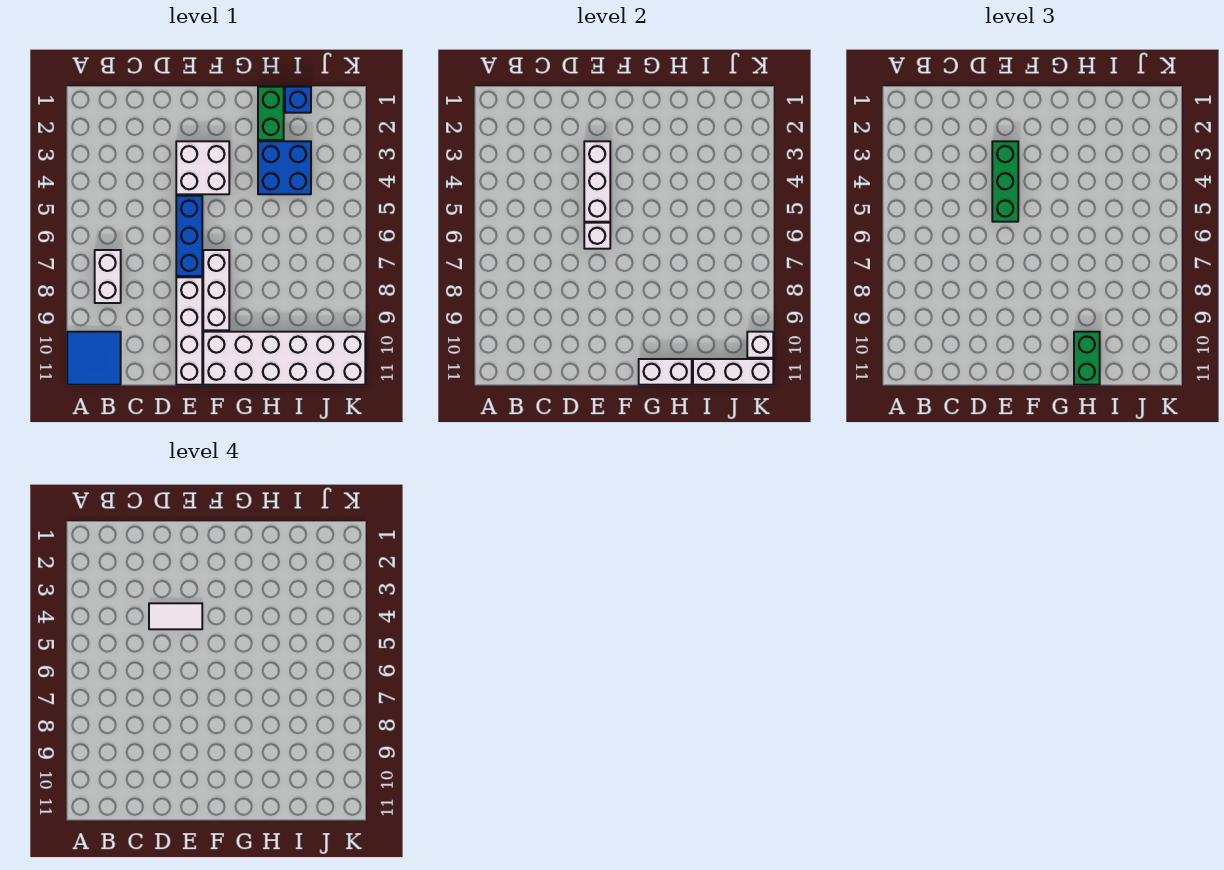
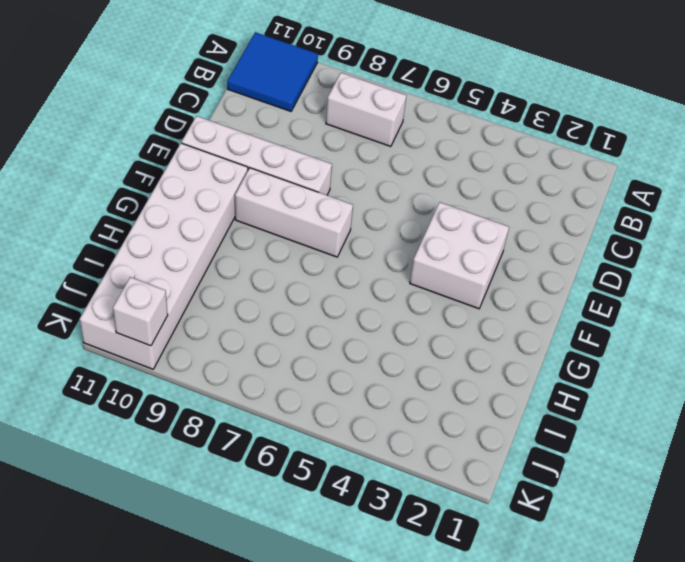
none -> blue 1x3 brick [176,196,202,276]
none -> green 1x2 brick [258,87,284,140]
none -> blue 2x2 brick [258,141,311,194]

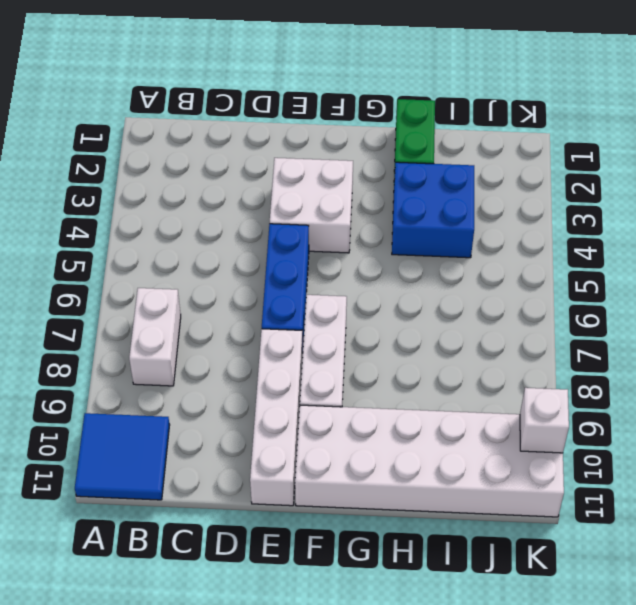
none -> blue 1x1 brick [285,87,311,113]
none -> white 1x3 brick [584,141,610,222]
none -> white 1x1 brick [584,223,610,249]

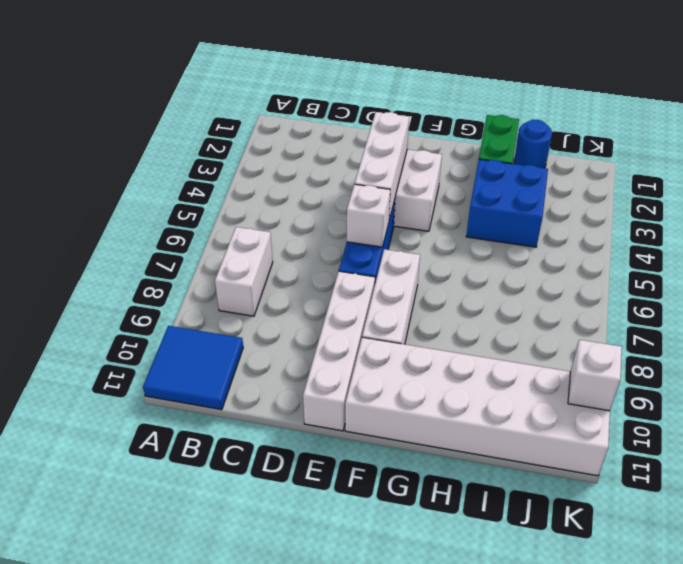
blue 1x1 round brick [514,120,552,168] -> blue 1x1 brick [285,87,311,113]
none -> white 1x2 brick [639,359,692,385]
none -> white 1x3 brick [693,359,773,385]
none -> green 1x3 brick [992,141,1018,222]

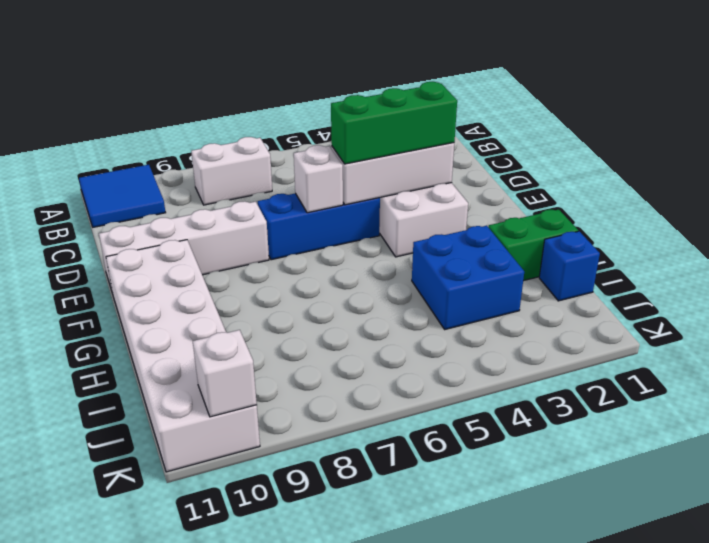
none -> white 1x3 brick [203,250,229,330]
none -> white 1x2 brick [639,359,692,385]
none -> white 1x3 brick [693,359,773,385]

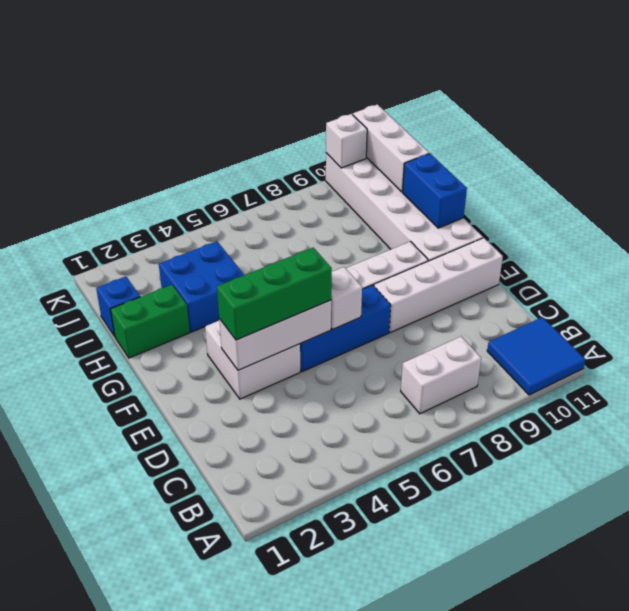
blue 1x2 brick [403,154,467,228] -> white 1x2 brick [639,359,692,385]
none -> green 1x2 brick [1074,332,1100,385]
none -> white 1x2 tile [149,603,202,629]

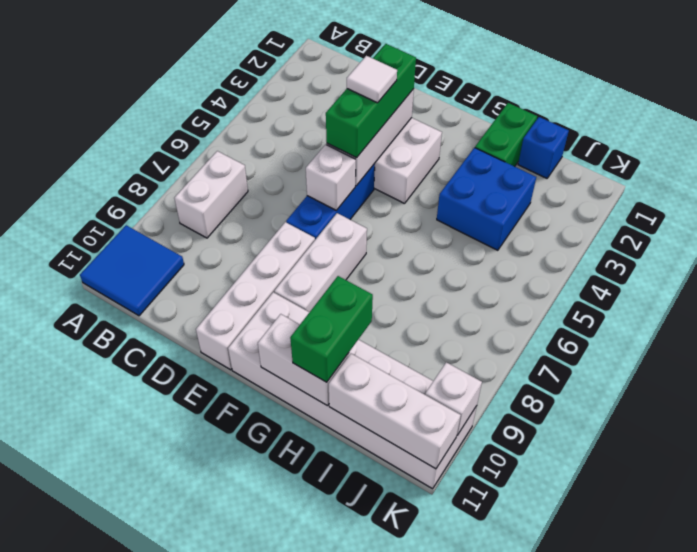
white 1x1 tile [347,56,397,103] -> white 1x2 tile [149,603,202,629]

